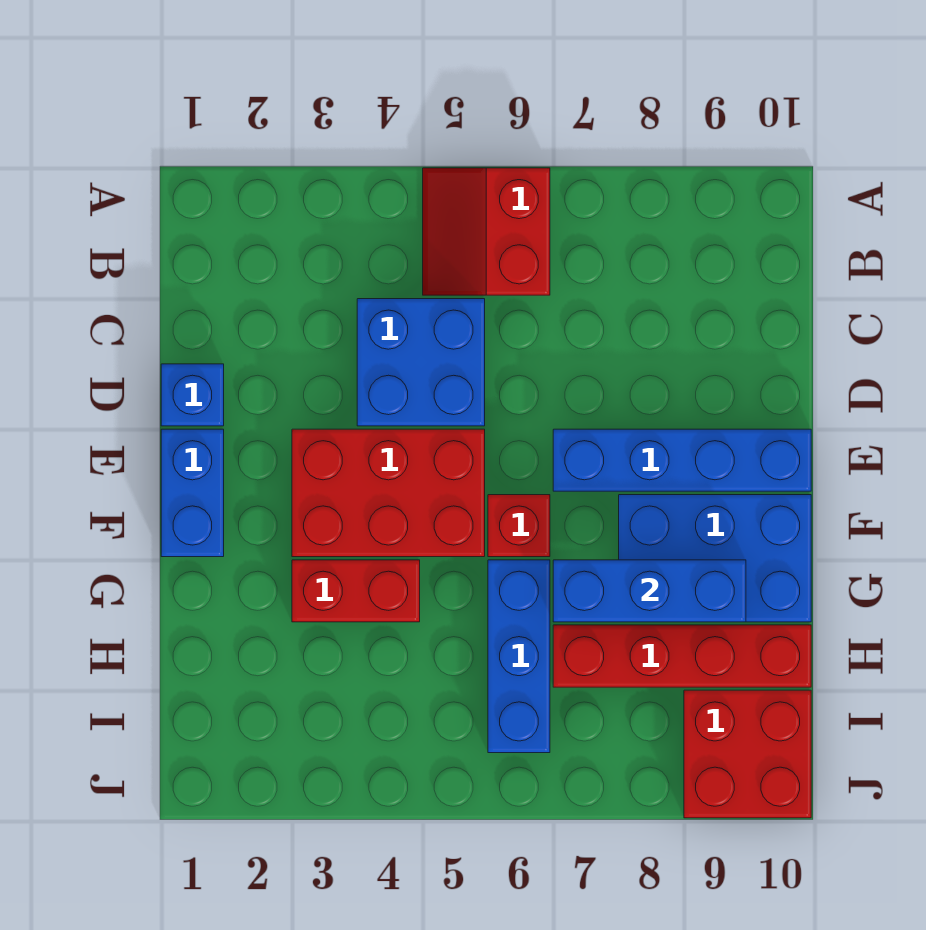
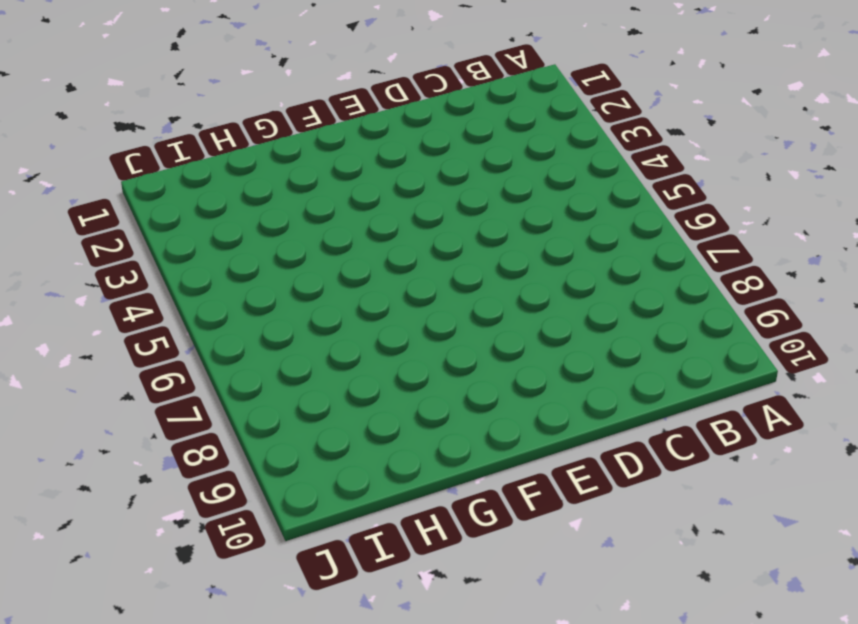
none -> red 2x2 slope [423,168,550,295]
none -> blue 2x2 brick [357,299,485,426]
none -> blue 1x1 brick [161,364,224,426]

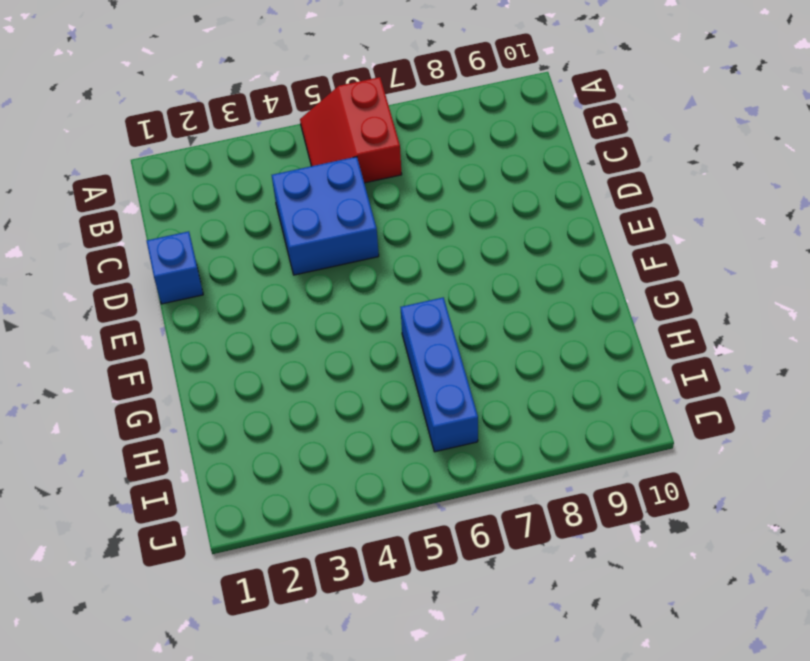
none -> blue 1x2 brick [161,429,224,557]
none -> red 2x3 brick [292,429,485,557]
none -> blue 1x4 brick [553,429,811,491]

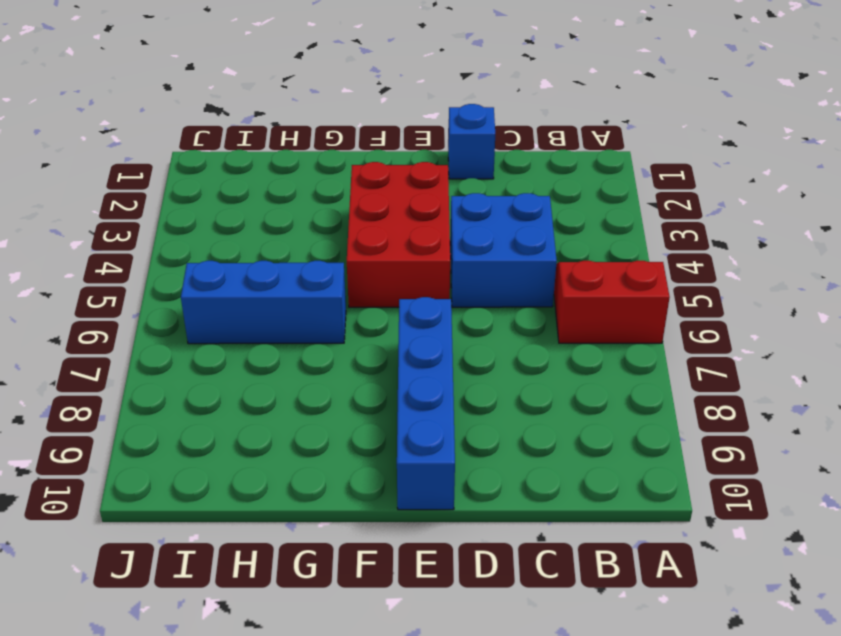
none -> blue 1x2 brick [161,429,224,557]
none -> red 1x1 brick [488,495,550,557]
none -> blue 2x3 brick [619,495,811,622]

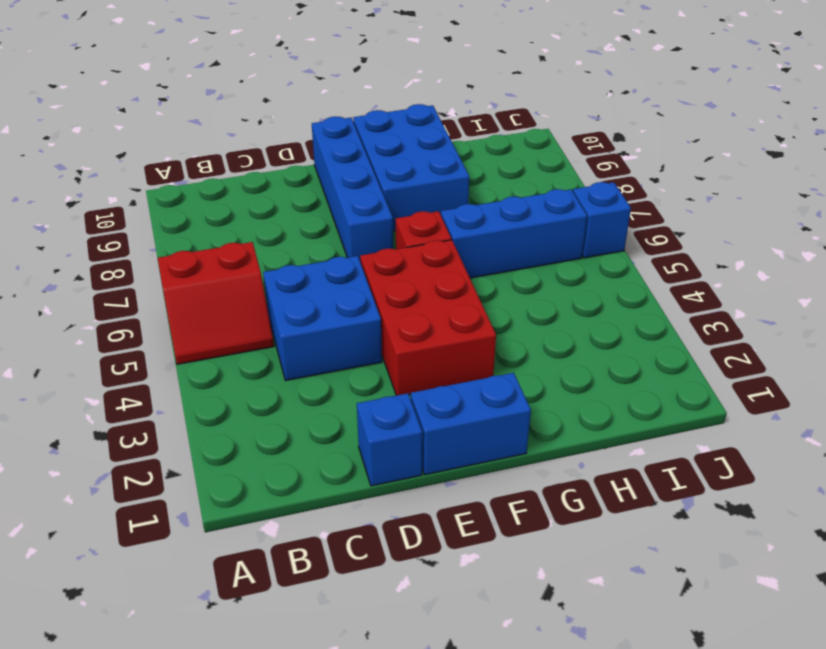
blue 1x1 brick [573,182,631,258] -> none
none -> red 1x2 brick [292,560,420,622]
none -> red 1x4 brick [553,625,811,687]
none -> red 2x2 brick [684,690,811,818]

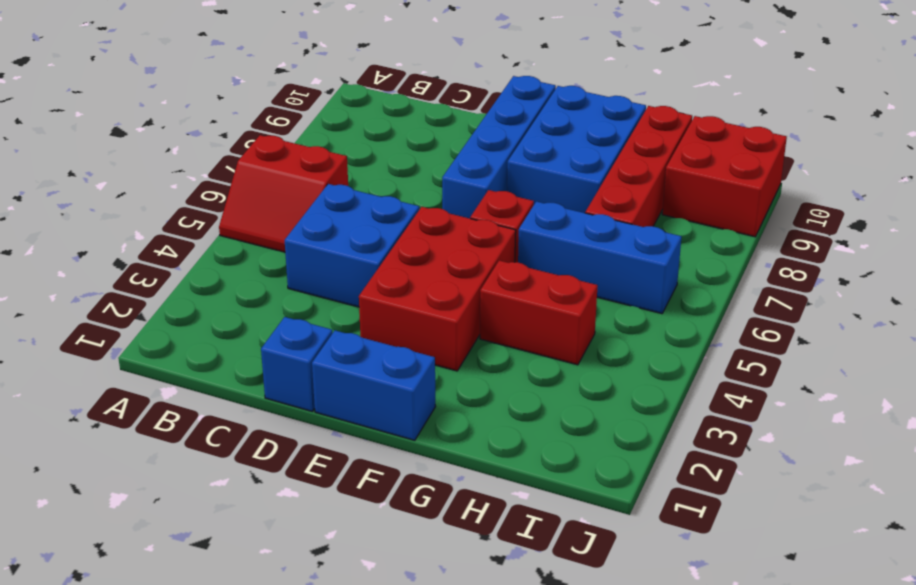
red 1x2 brick [480,260,598,365] -> red 1x2 brick turned to [292,560,420,622]
none -> blue 1x3 brick [553,560,746,622]

